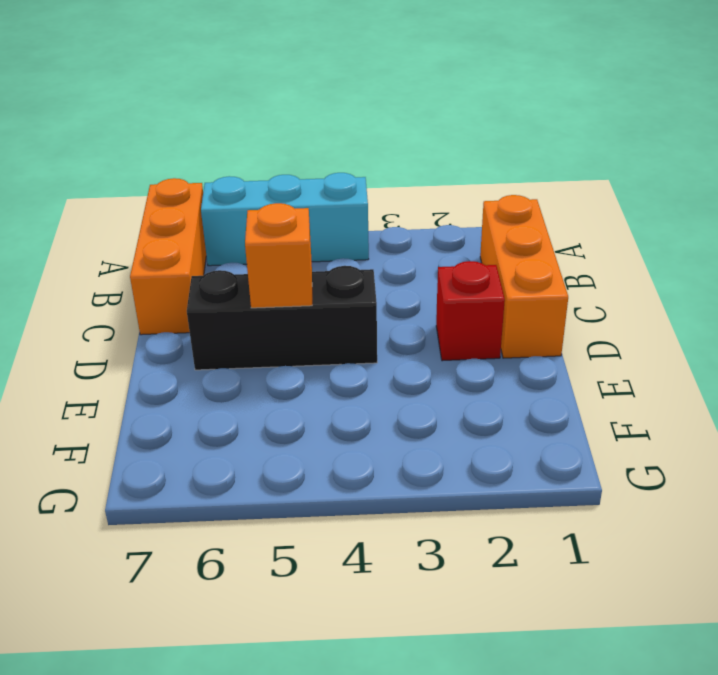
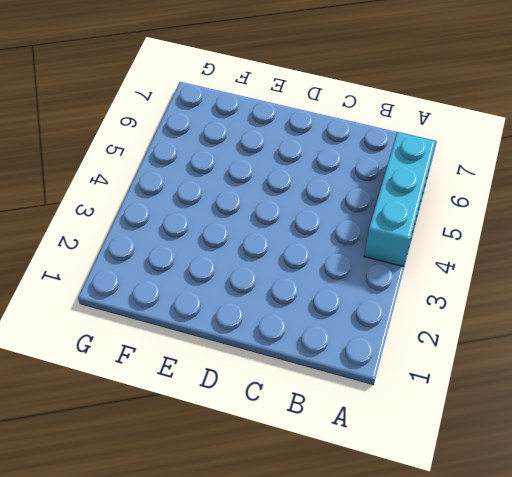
none -> orange 1x3 brick [130,178,206,335]
none -> orange 1x3 brick [480,195,568,358]

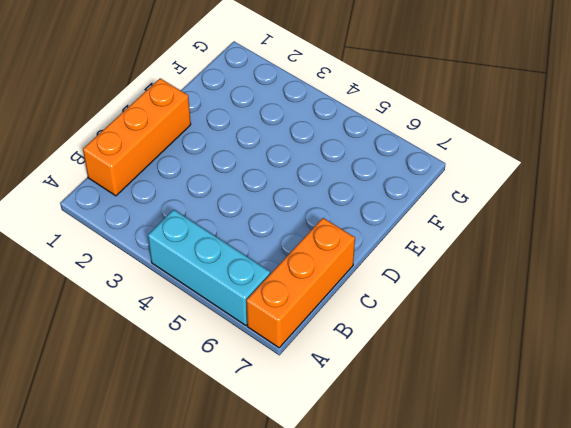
none -> red 1x1 brick [436,261,505,361]
none -> black 1x3 brick [187,266,377,370]

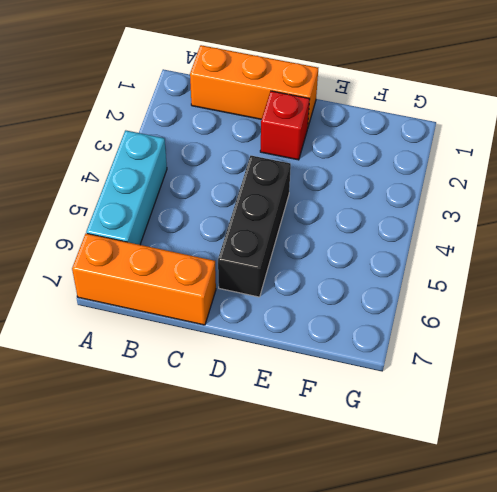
none -> orange 1x1 brick [245,203,312,308]

